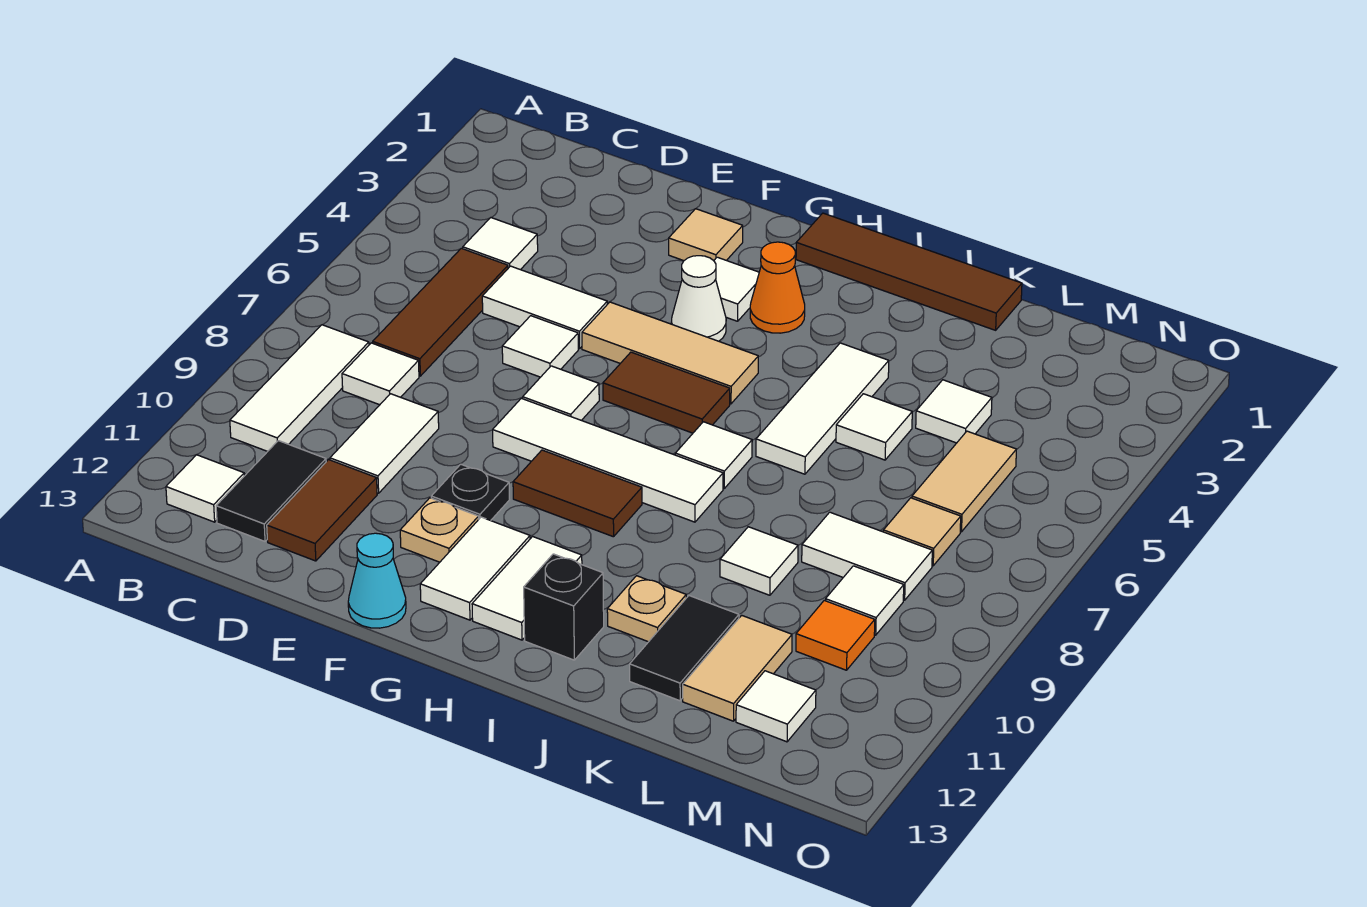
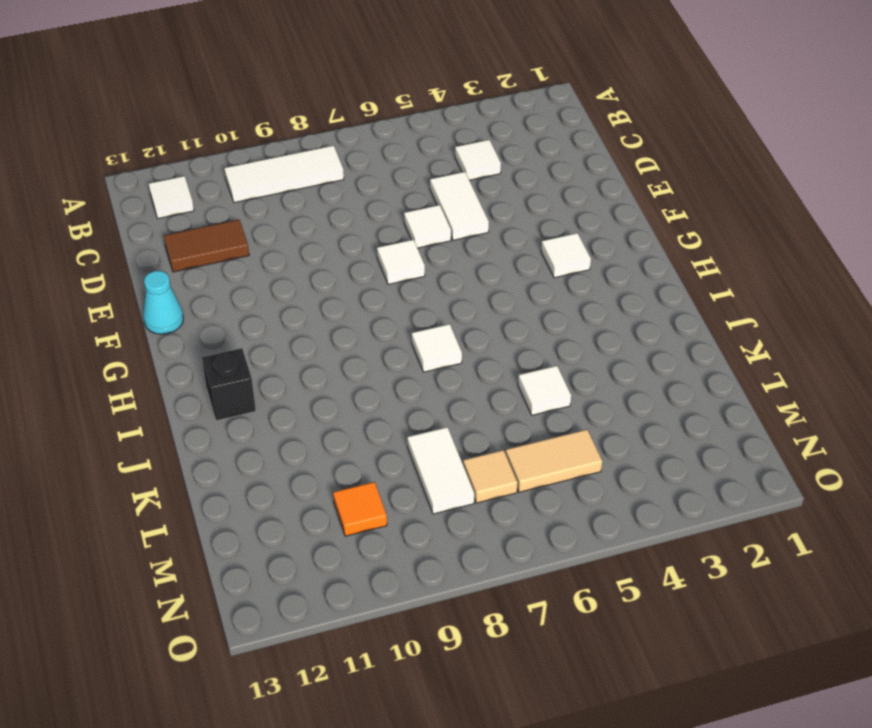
none -> brown 1x3 tile [373,248,508,376]
none -> white 1x1 tile [342,343,419,405]
none -> black 1x2 tile [216,441,326,541]
none -> white 1x2 tile [330,394,439,493]

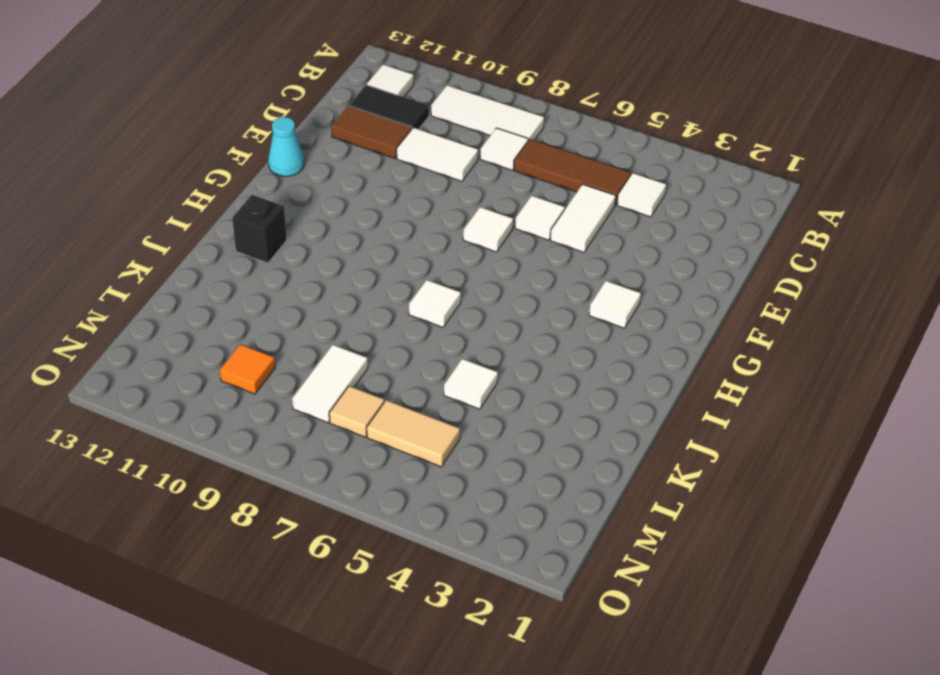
none -> tan 1x1 tile [669,209,743,261]
none -> tan 1x3 tile [582,302,758,404]
none -> white 1x4 tile [493,398,723,522]
none -> black 1x1 plate [431,464,509,521]

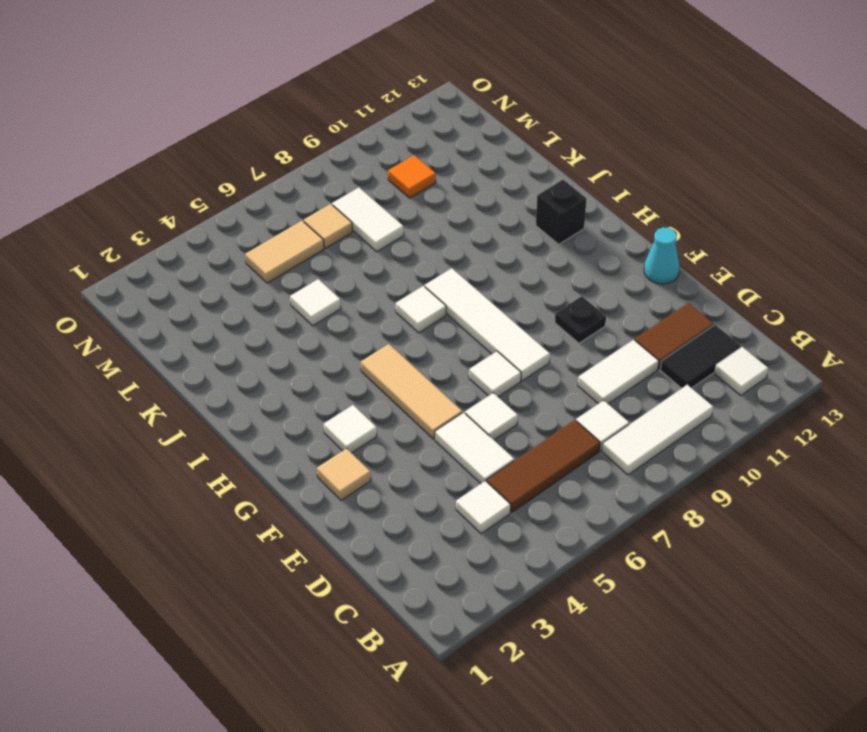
none -> tan 1x1 plate [400,498,479,562]
none -> white 1x1 cone [671,256,726,341]
none -> brown 1x2 tile [603,352,730,433]
none -> brown 1x2 tile [513,450,642,537]

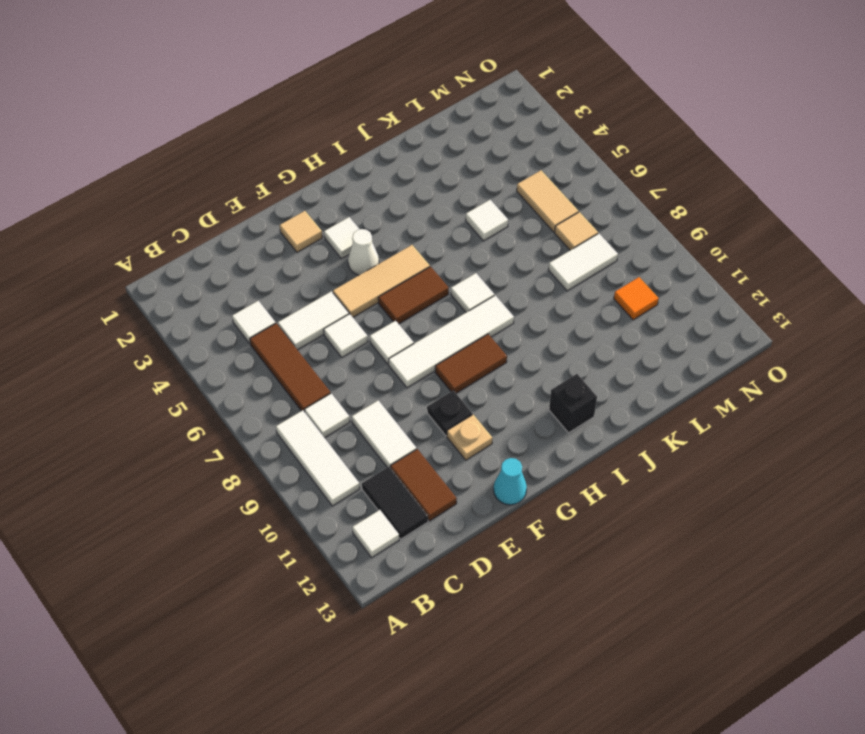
none -> white 1x2 tile [420,517,530,620]
none -> brown 1x4 tile [796,213,1022,330]
none -> orange 1x1 cone [750,242,805,333]
none -> white 1x2 tile [472,537,582,640]

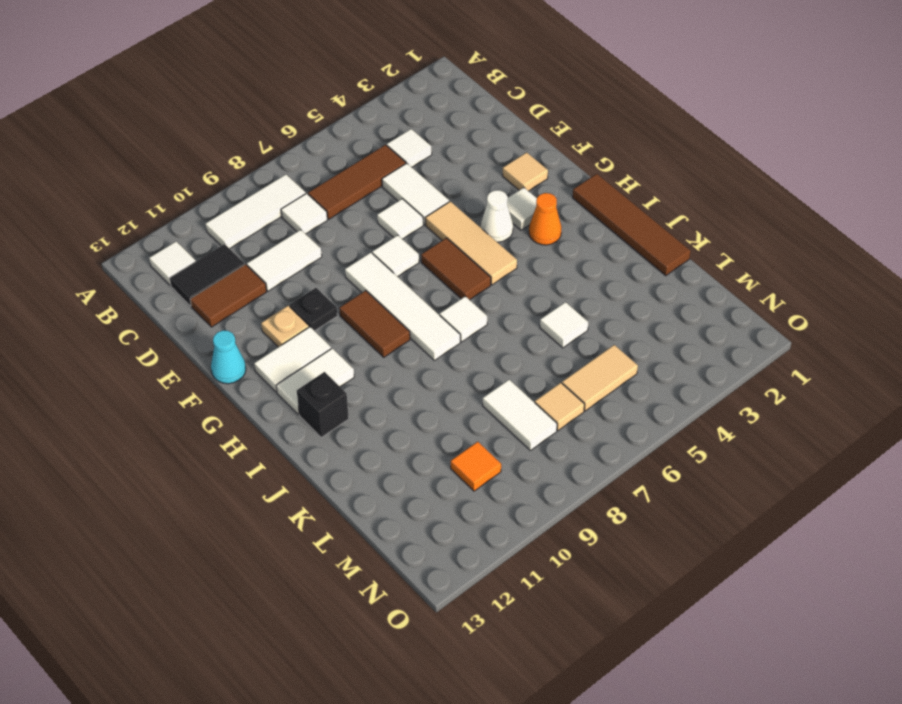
none -> white 1x3 tile [756,343,889,474]
none -> tan 1x1 plate [607,576,686,642]
none -> white 1x1 tile [720,527,798,595]
none -> black 1x2 tile [630,596,739,701]

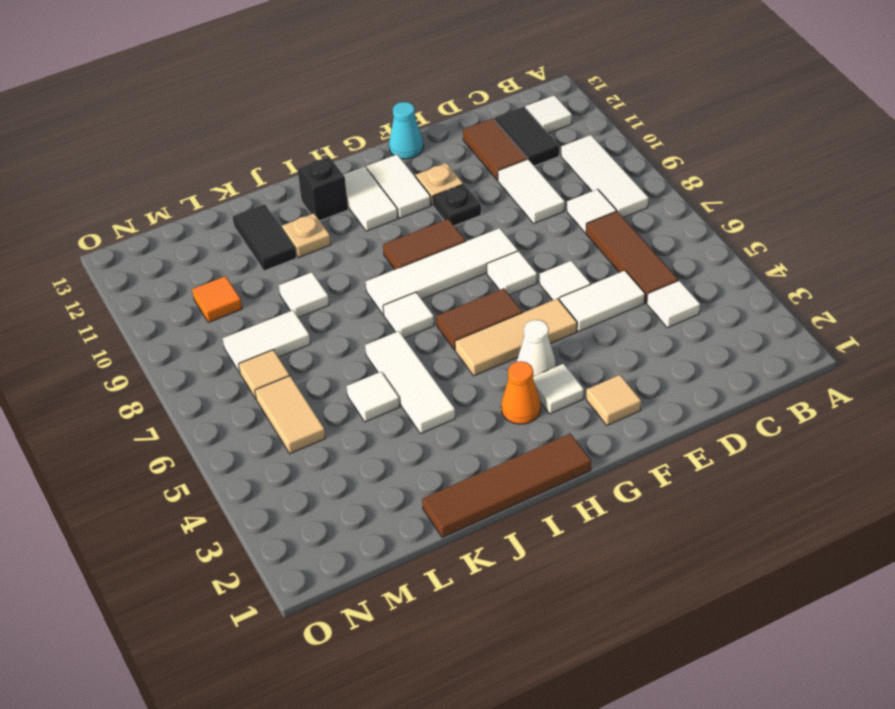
none -> white 1x1 tile [916,380,992,443]
none -> tan 1x2 tile [683,615,792,721]
none -> white 1x1 tile [826,566,904,635]
none -> white 1x1 tile [736,671,816,742]

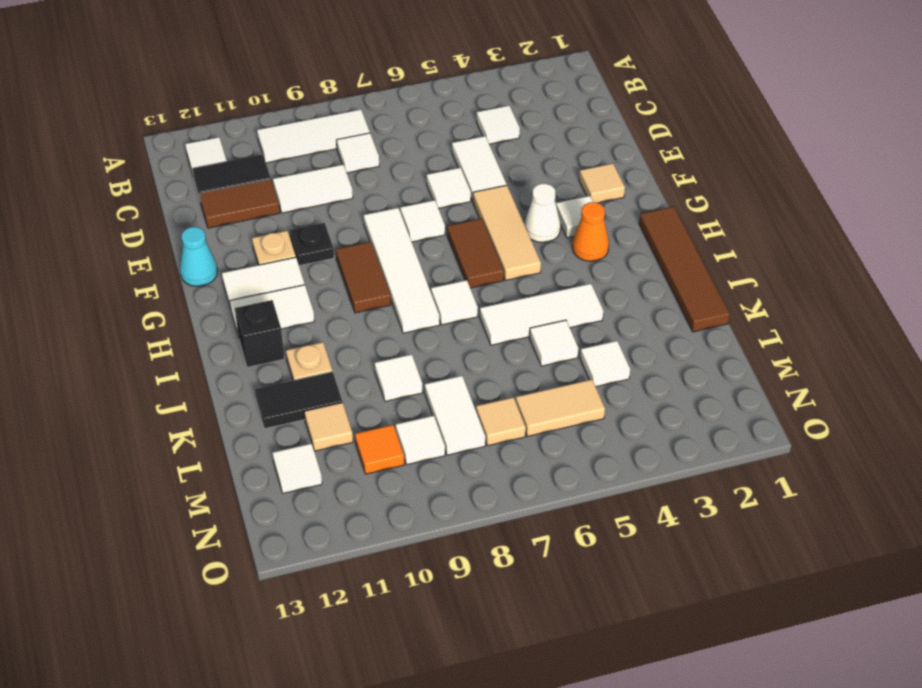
tan 1x1 tile [304,402,353,451] -> tan 1x2 tile [683,615,792,721]
none -> brown 1x3 tile [373,248,508,376]

